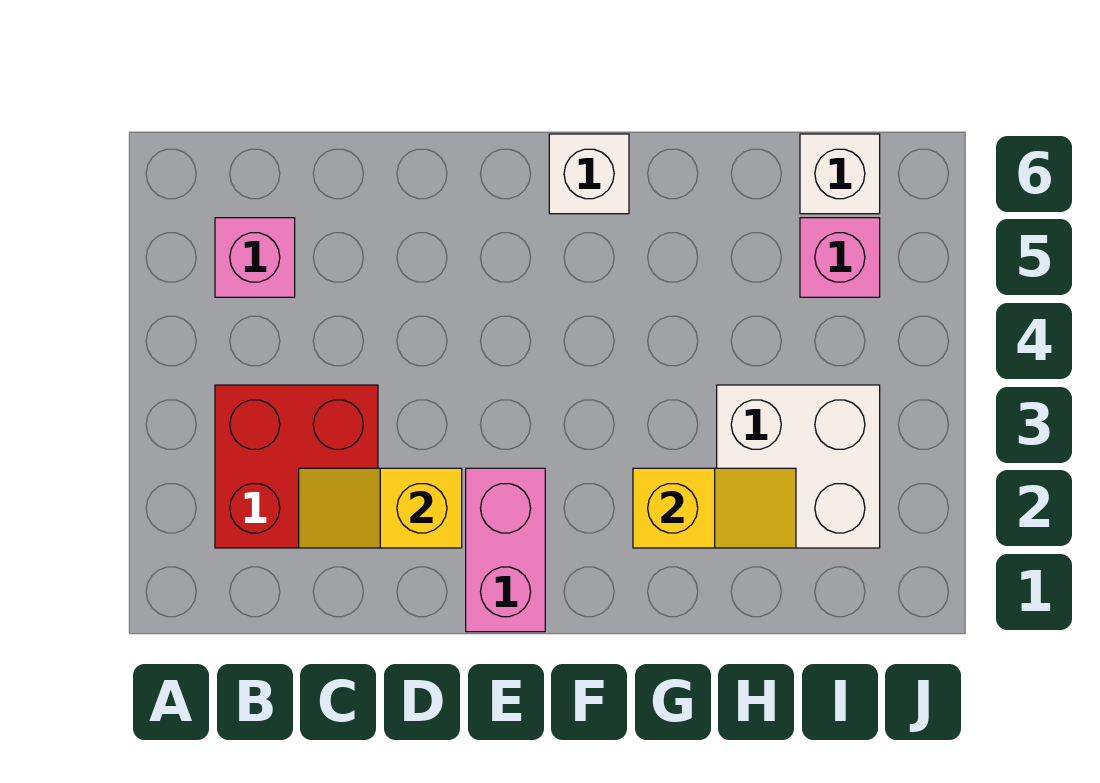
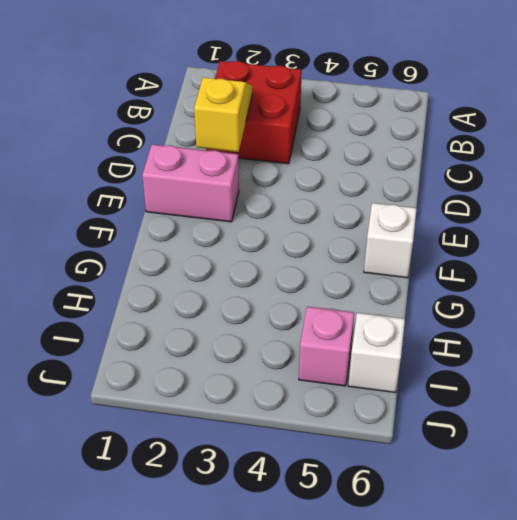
none -> pink 1x1 brick [215,218,295,297]
none -> white 2x2 brick [717,385,880,548]

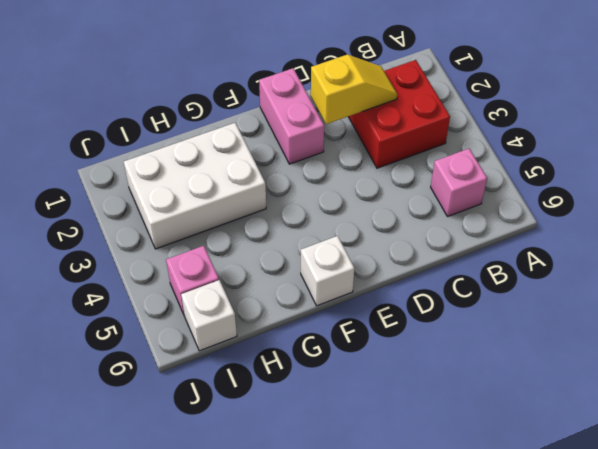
white 2x3 brick [124,123,266,249] -> white 2x2 brick [717,385,880,548]
none -> yellow 1x2 slope [633,468,796,548]

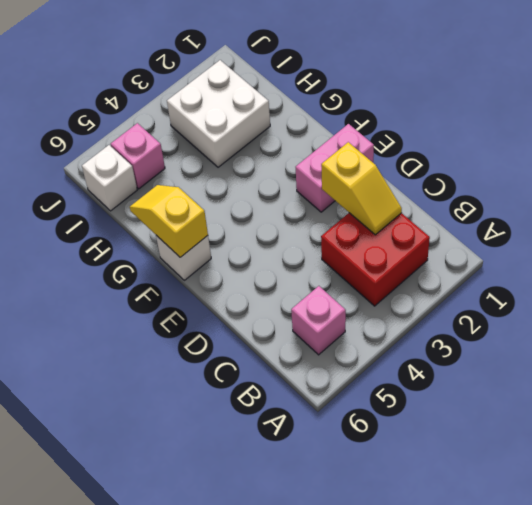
yellow 1x2 slope [130,185,208,257] -> yellow 1x2 slope moved to [633,468,796,548]

